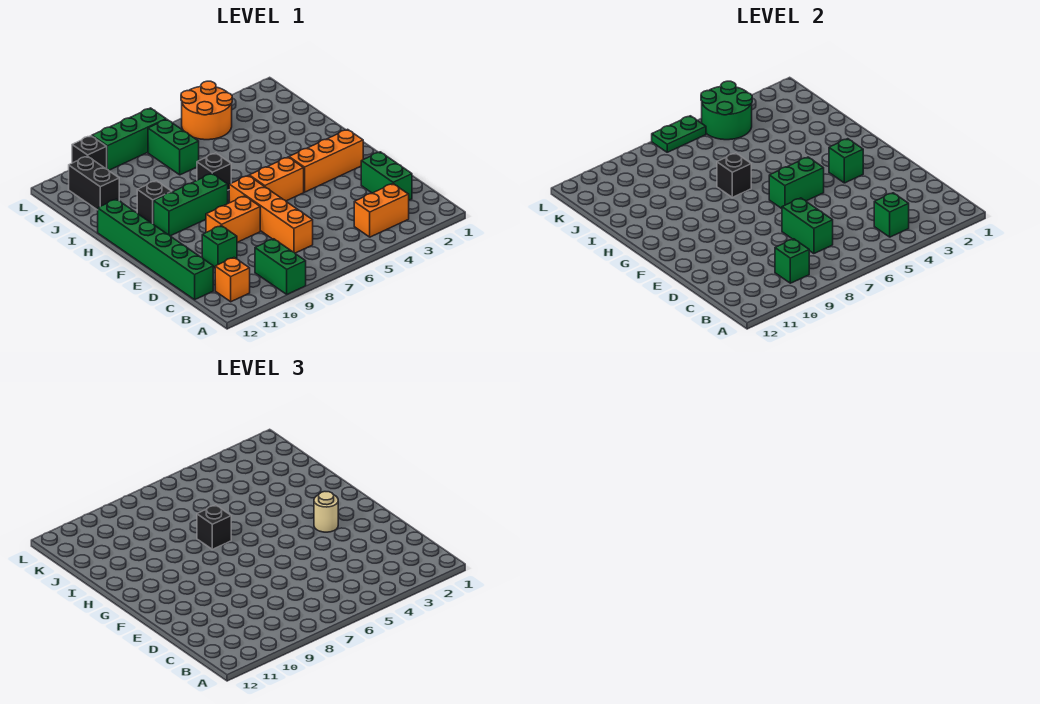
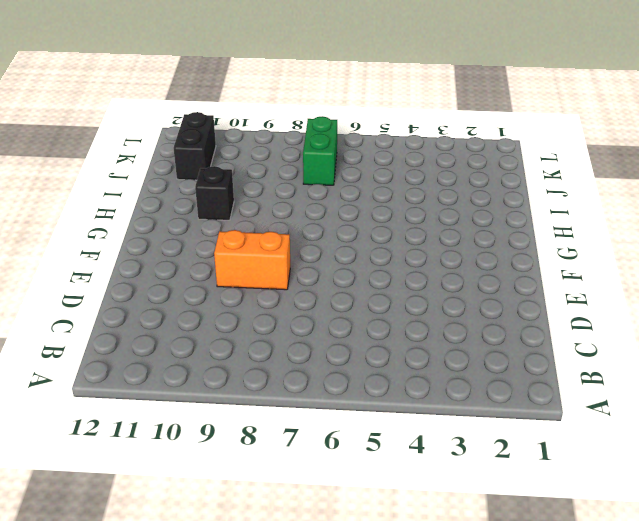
none -> green 1x2 brick [255,239,306,295]
none -> orange 1x2 brick [354,184,409,237]
none -> orange 1x1 brick [215,258,250,302]

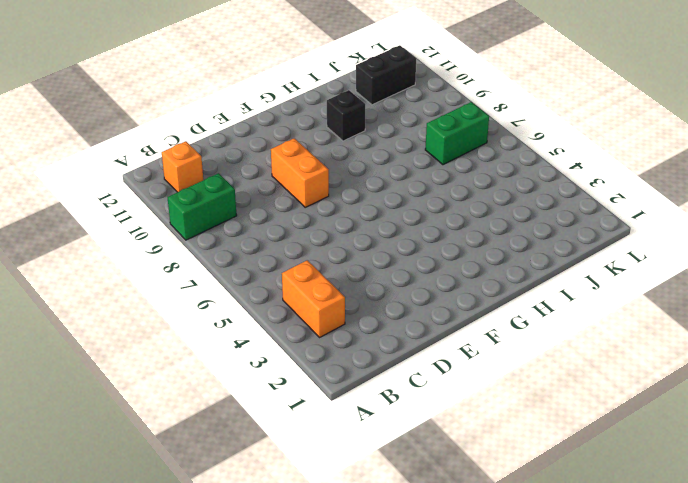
none -> green 1x2 brick [361,152,412,200]
none -> orange 1x4 brick [229,176,313,253]
none -> green 1x6 brick [98,199,213,300]

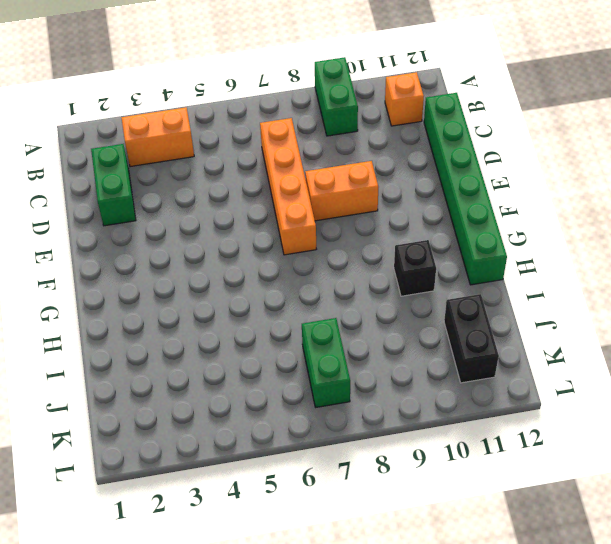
none -> green 1x1 brick [202,226,237,268]
none -> orange 1x3 brick [289,129,363,192]
none -> orange 1x2 brick [249,157,304,201]

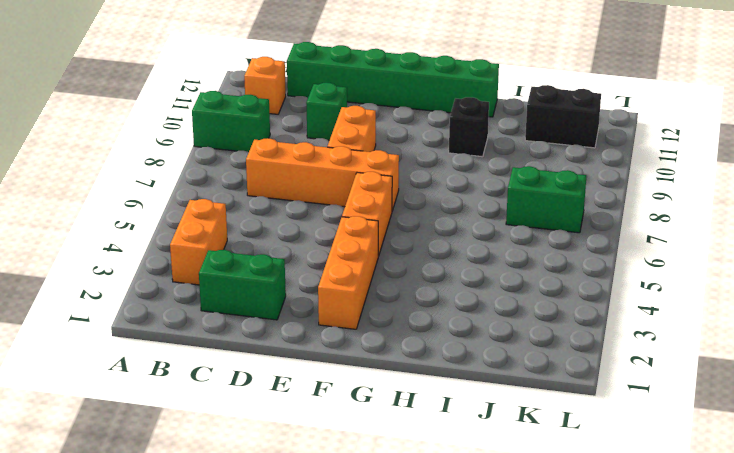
none -> green 1x3 brick [154,174,228,236]
none -> black 1x1 brick [197,153,231,190]
none -> orange 2x2 round brick [181,81,232,140]

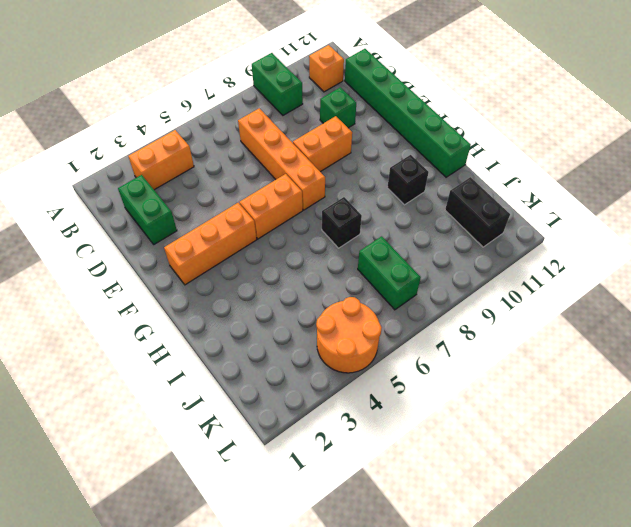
none -> green 1x3 brick [154,174,228,236]
none -> green 1x3 brick [92,108,166,170]
none -> black 1x1 brick [72,136,107,169]

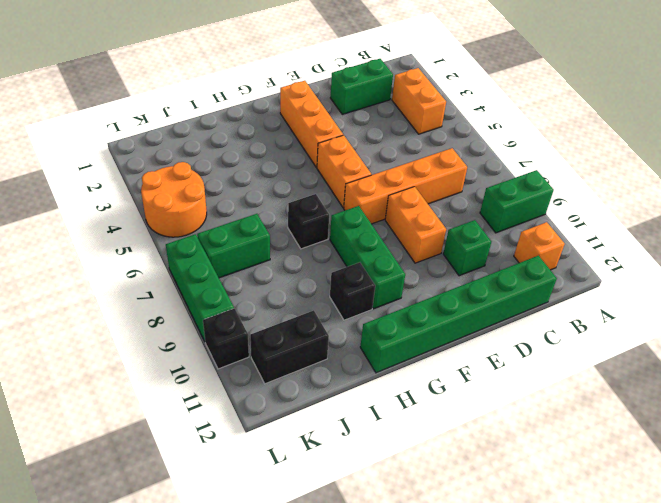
none -> green 1x1 brick [874,193,909,237]
none -> green 1x1 brick [775,239,809,283]
none -> green 1x2 brick [782,198,833,254]

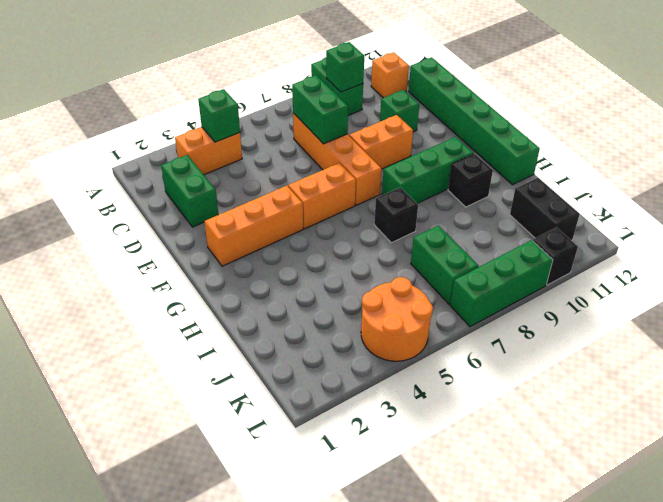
none -> green 1x1 brick [829,139,863,183]
none -> green 1x2 brick [769,157,824,209]
none -> black 1x1 brick [717,153,751,197]

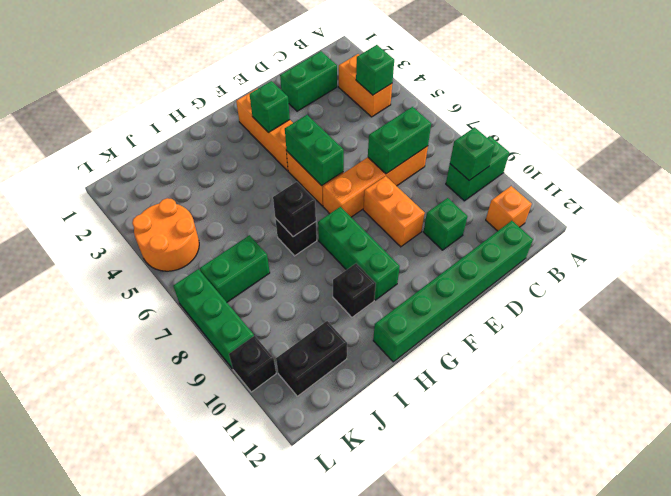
none -> green 2x2 round brick [701,81,752,140]
none -> green 1x2 plate [652,116,706,152]
none -> tan 1x1 round brick [314,492,338,532]

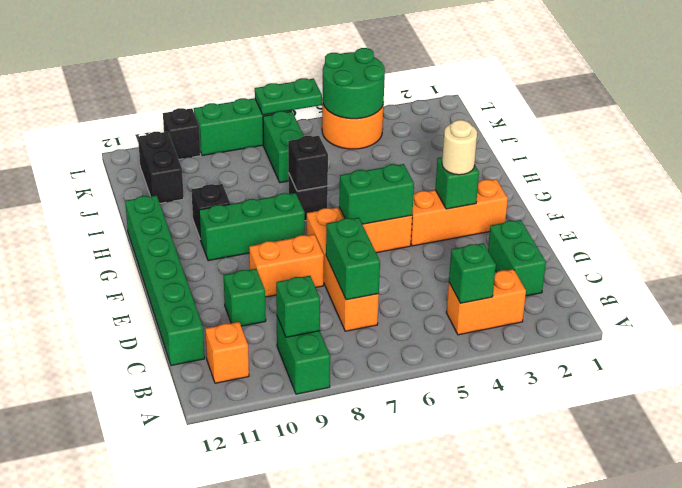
none -> black 1x1 brick [197,505,231,549]

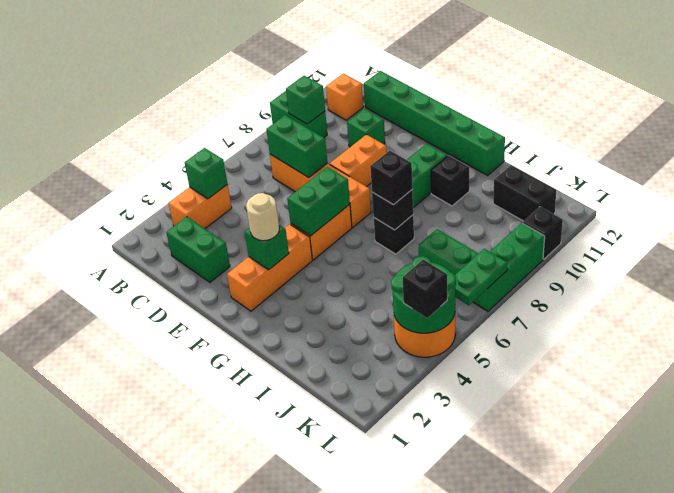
black 1x1 brick [403,260,447,318] -> none

